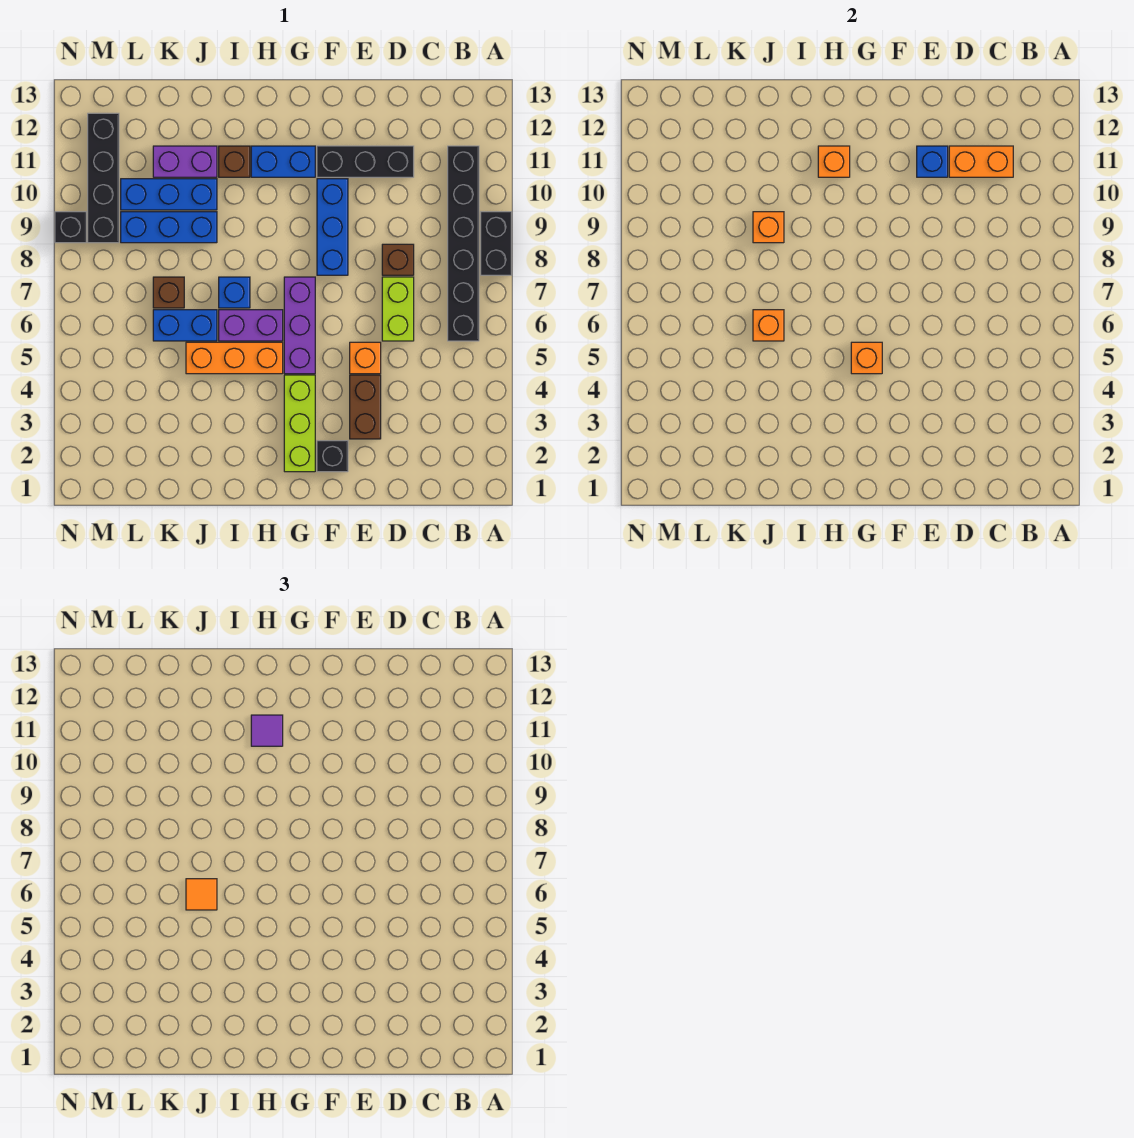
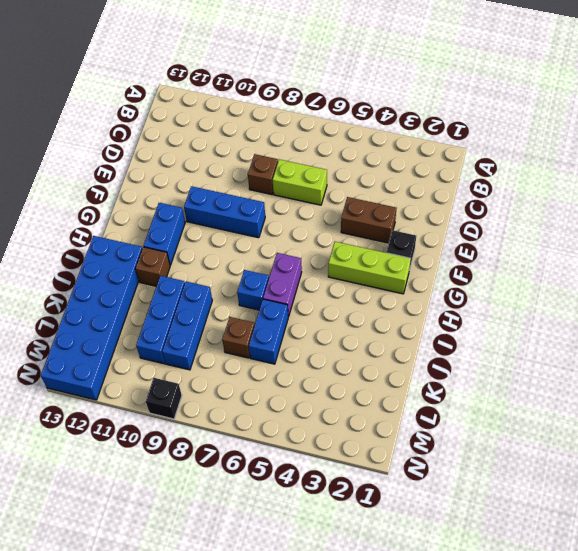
blue 2x6 brick [41,236,142,400] -> black 1x4 brick [88,113,119,243]
none -> black 1x2 brick [481,212,512,275]
none -> black 1x6 brick [448,146,479,341]
none -> black 1x3 brick [317,146,414,177]
none -> orange 1x1 brick [350,342,381,374]

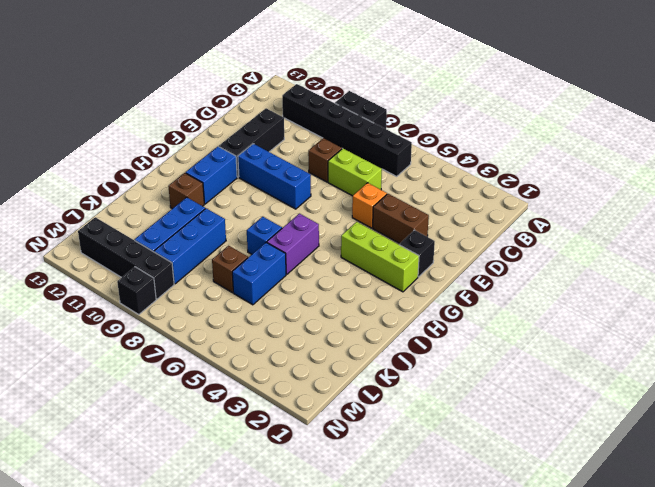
none -> purple 1x3 brick [284,277,315,374]
none -> orange 1x3 brick [186,342,283,374]
none -> purple 1x2 brick [153,146,217,177]
none -> orange 1x2 brick [949,146,1013,177]

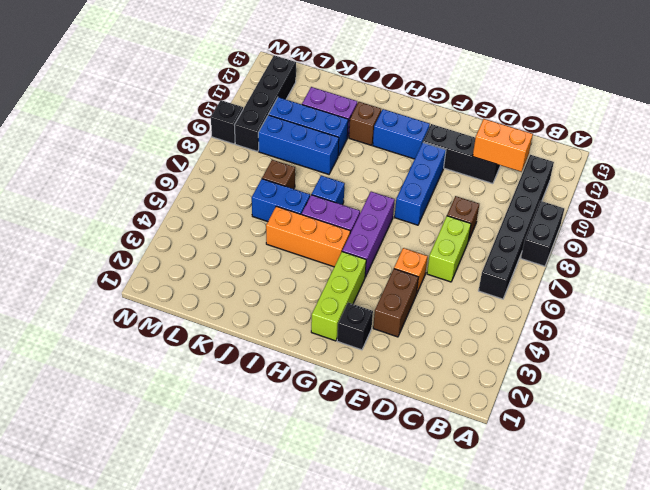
none -> blue 1x1 brick [917,146,948,177]
none -> orange 1x1 brick [851,342,882,374]
none -> orange 1x1 brick [818,146,850,177]
none -> orange 1x1 brick [753,310,784,341]

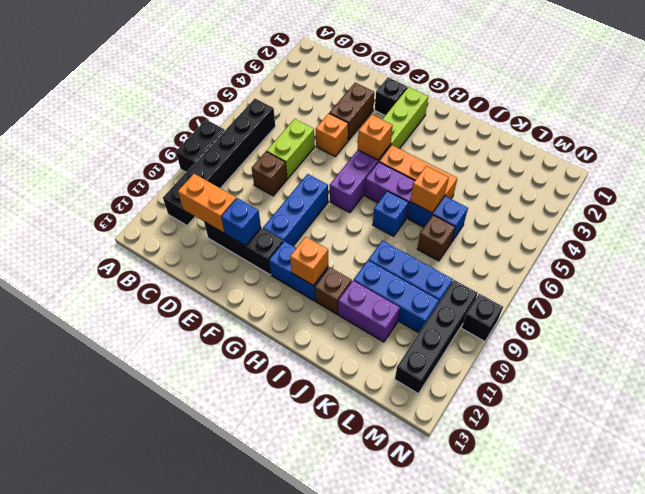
none -> orange 1x1 brick [753,212,784,243]
none -> purple 1x1 tile [251,715,283,746]
none -> orange 1x1 tile [186,879,217,910]

